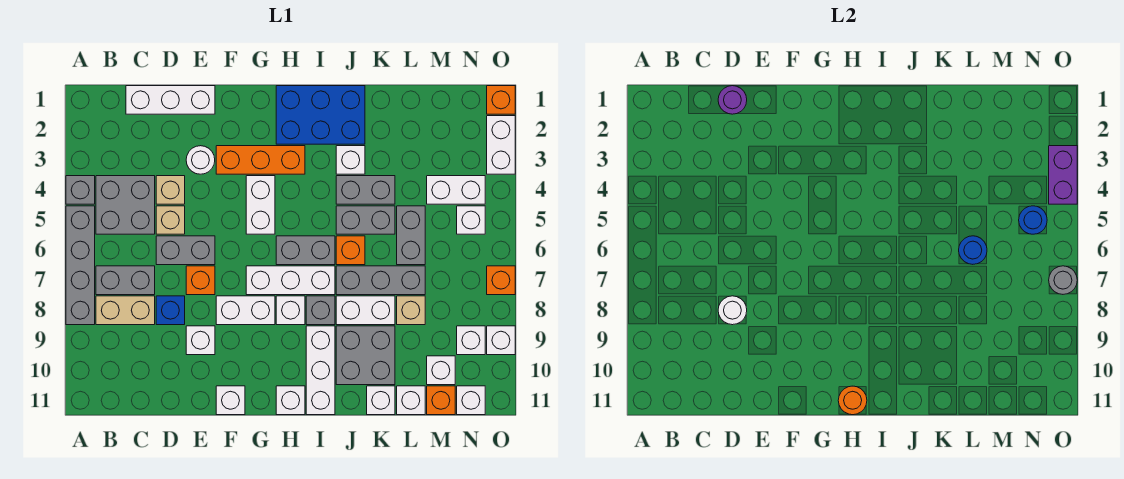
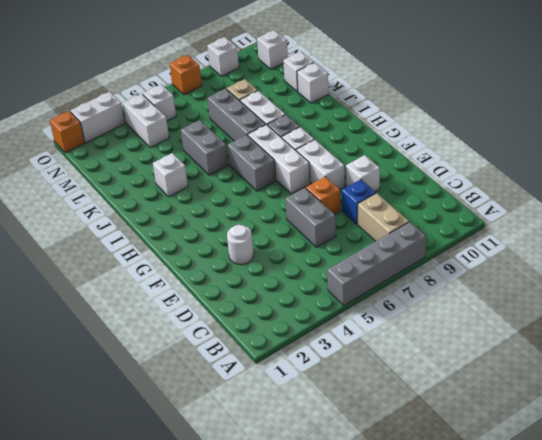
none -> grey 1x1 brick [66,176,95,204]
none -> grey 2x2 brick [96,176,155,234]
none -> grey 1x2 brick [96,266,155,295]
none -> white 1x3 brick [126,86,215,114]

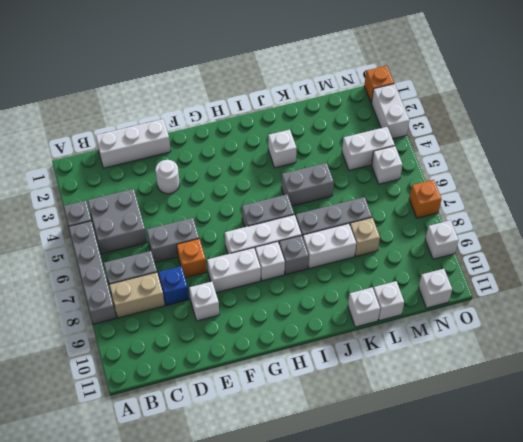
none -> tan 1x1 brick [156,176,185,204]
none -> tan 1x1 brick [156,206,185,234]
none -> orange 1x3 brick [216,146,305,174]
none -> white 1x1 brick [216,386,245,415]

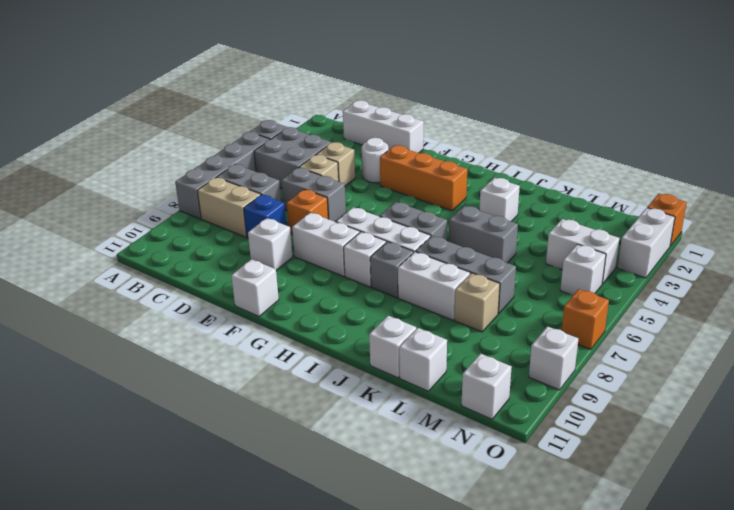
none -> white 1x2 brick [246,176,275,234]
none -> blue 2x3 brick [276,86,365,144]
none -> white 1x1 brick [276,386,305,415]
none -> white 1x3 brick [306,326,335,415]

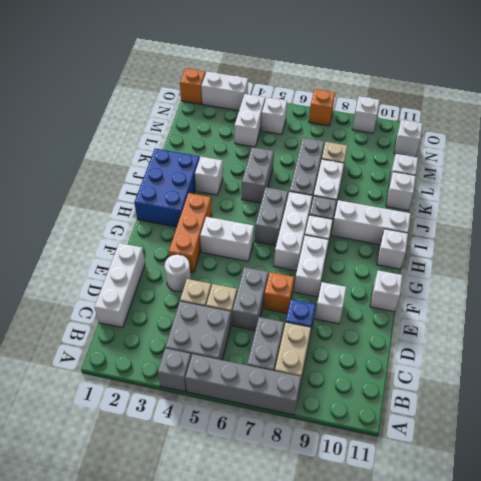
none -> grey 1x2 brick [336,176,395,204]
none -> orange 1x1 brick [336,236,365,265]
none -> grey 2x2 brick [336,326,395,385]
none -> grey 1x2 brick [397,206,425,265]

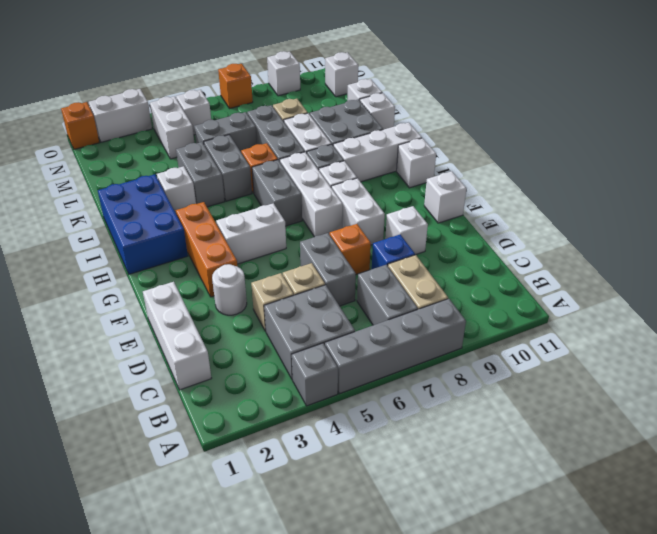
none -> white 1x1 brick [427,356,455,385]
none -> orange 1x1 brick [427,386,455,415]
none -> white 1x1 brick [457,326,485,355]
none -> purple 1x1 round brick [718,86,747,114]

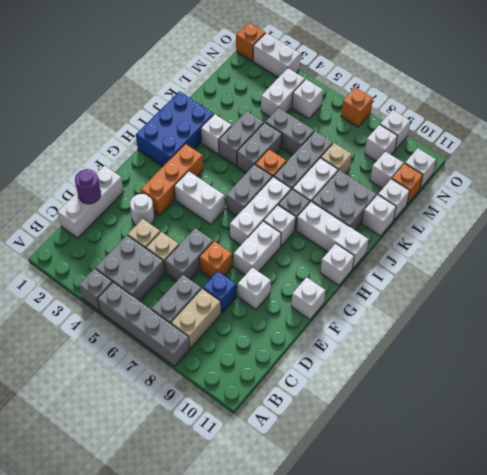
none -> white 1x1 round brick [718,296,747,325]
none -> orange 1x1 round brick [838,386,867,415]
none -> blue 1x1 round brick [959,236,987,264]
none -> blue 1x1 round brick [1019,206,1047,234]

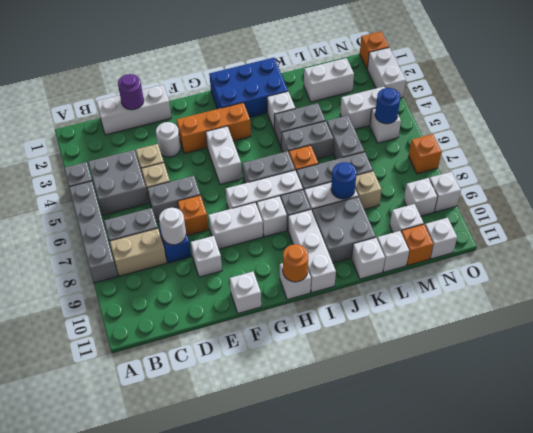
blue 1x1 round brick [331,162,357,199] -> blue 1x1 round brick moved to [959,236,987,264]
white 1x2 brick [304,58,354,102] -> none
none -> purple 1x2 brick [1049,146,1077,204]
none -> grey 1x1 round brick [1049,266,1077,294]

